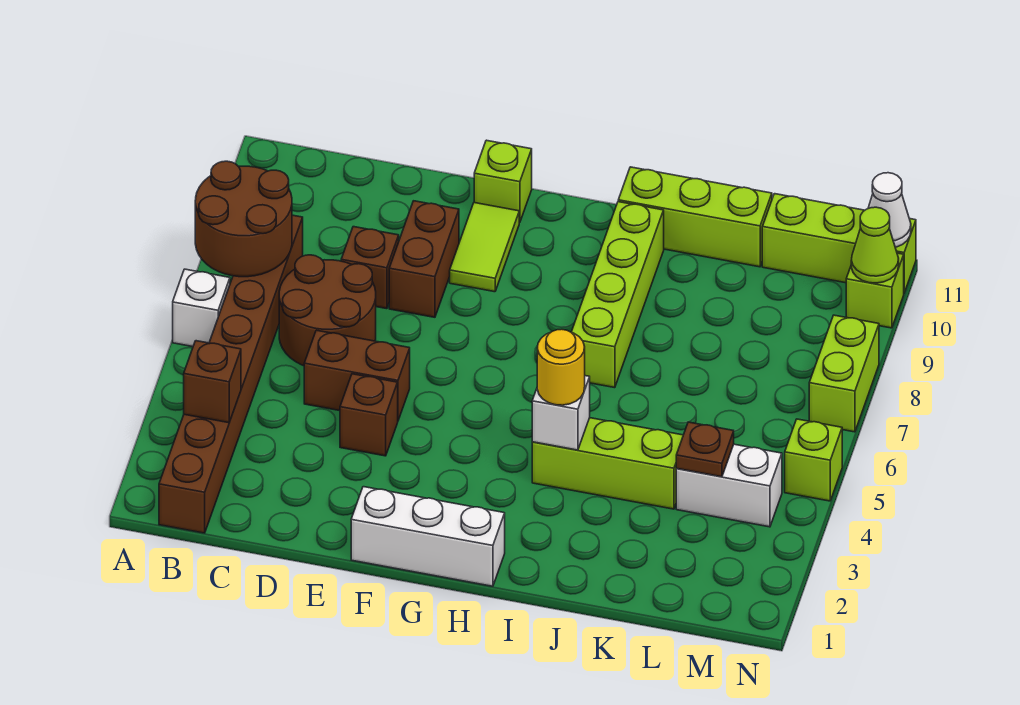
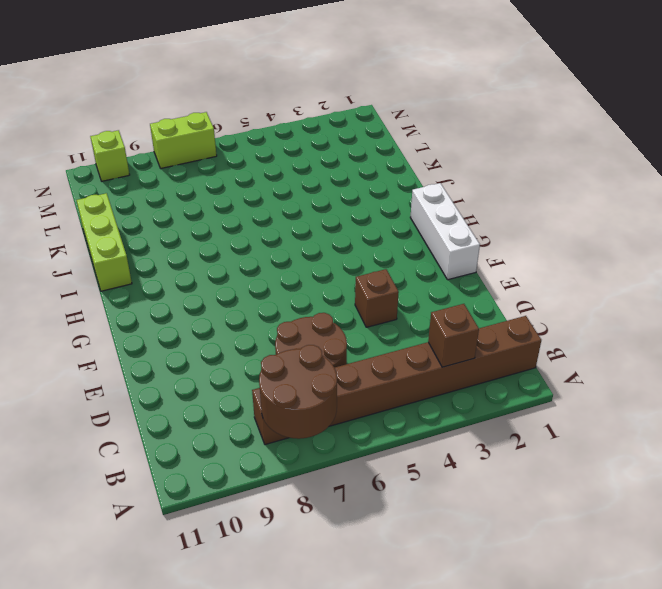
none -> white 1x1 brick [173,269,230,347]
none -> brown 1x2 brick [304,330,410,420]
none -> brown 1x1 brick [341,227,399,309]

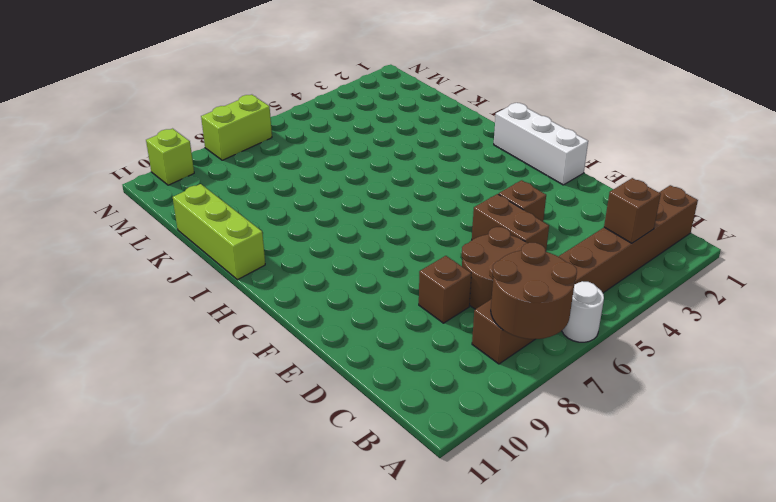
white 1x1 round brick [562,281,604,342] -> white 1x1 brick [173,269,230,347]
none -> brown 1x2 brick [389,201,459,317]
none -> lime 1x2 tile [450,203,519,292]
none -> lime 1x1 brick [474,140,532,222]

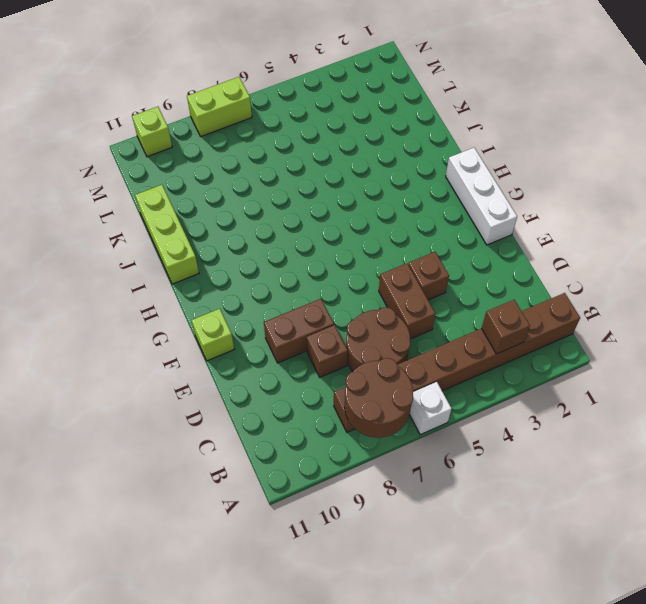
none -> lime 1x2 tile [450,203,519,292]
none -> lime 1x3 brick [532,418,683,509]
none -> lime 1x4 brick [571,202,664,388]

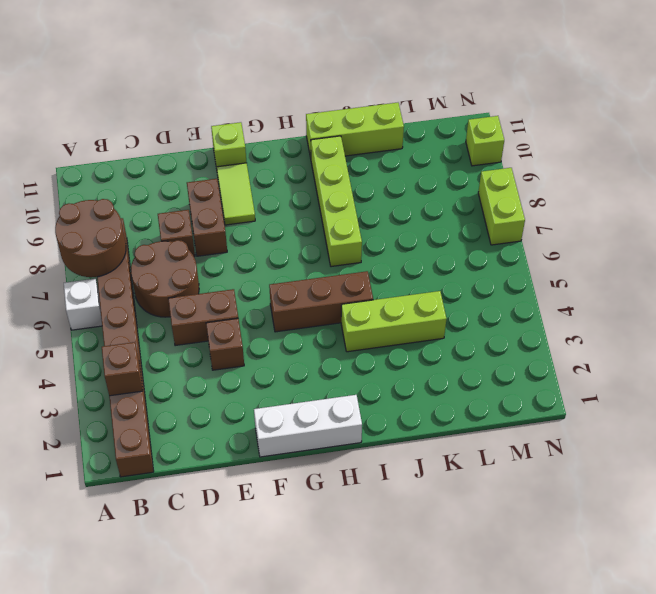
brown 1x3 brick [269,271,373,332] -> none
none -> white 1x2 brick [676,444,782,527]
none -> lime 1x3 brick [762,194,916,293]
none -> lime 1x1 brick [785,419,842,501]

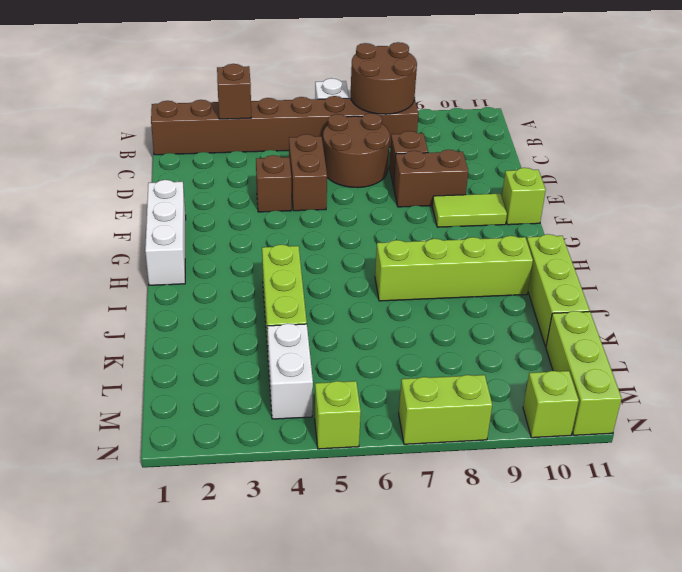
none -> white 1x1 brick [532,376,590,450]
none -> brown 1x1 plate [676,422,734,477]
none -> lime 1x1 cone [851,207,899,283]

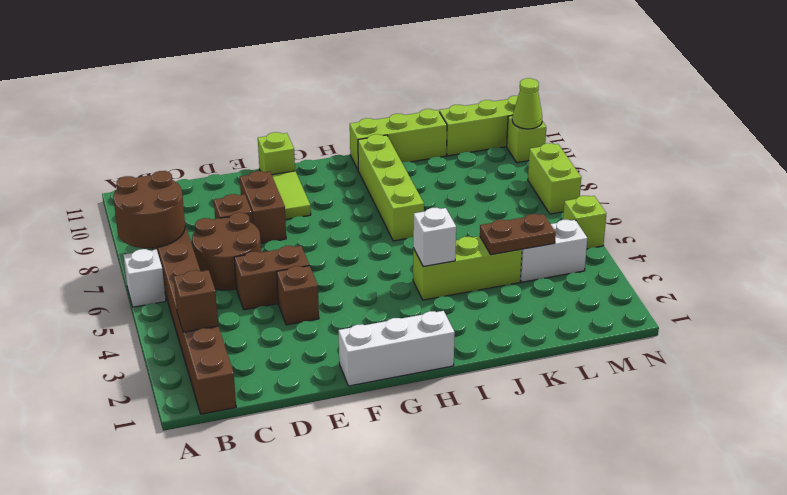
brown 1x2 plate [480,214,556,255] -> brown 1x1 plate [676,422,734,477]
none -> white 1x1 cone [868,173,911,247]
none -> yellow 1x1 round brick [537,329,585,405]

